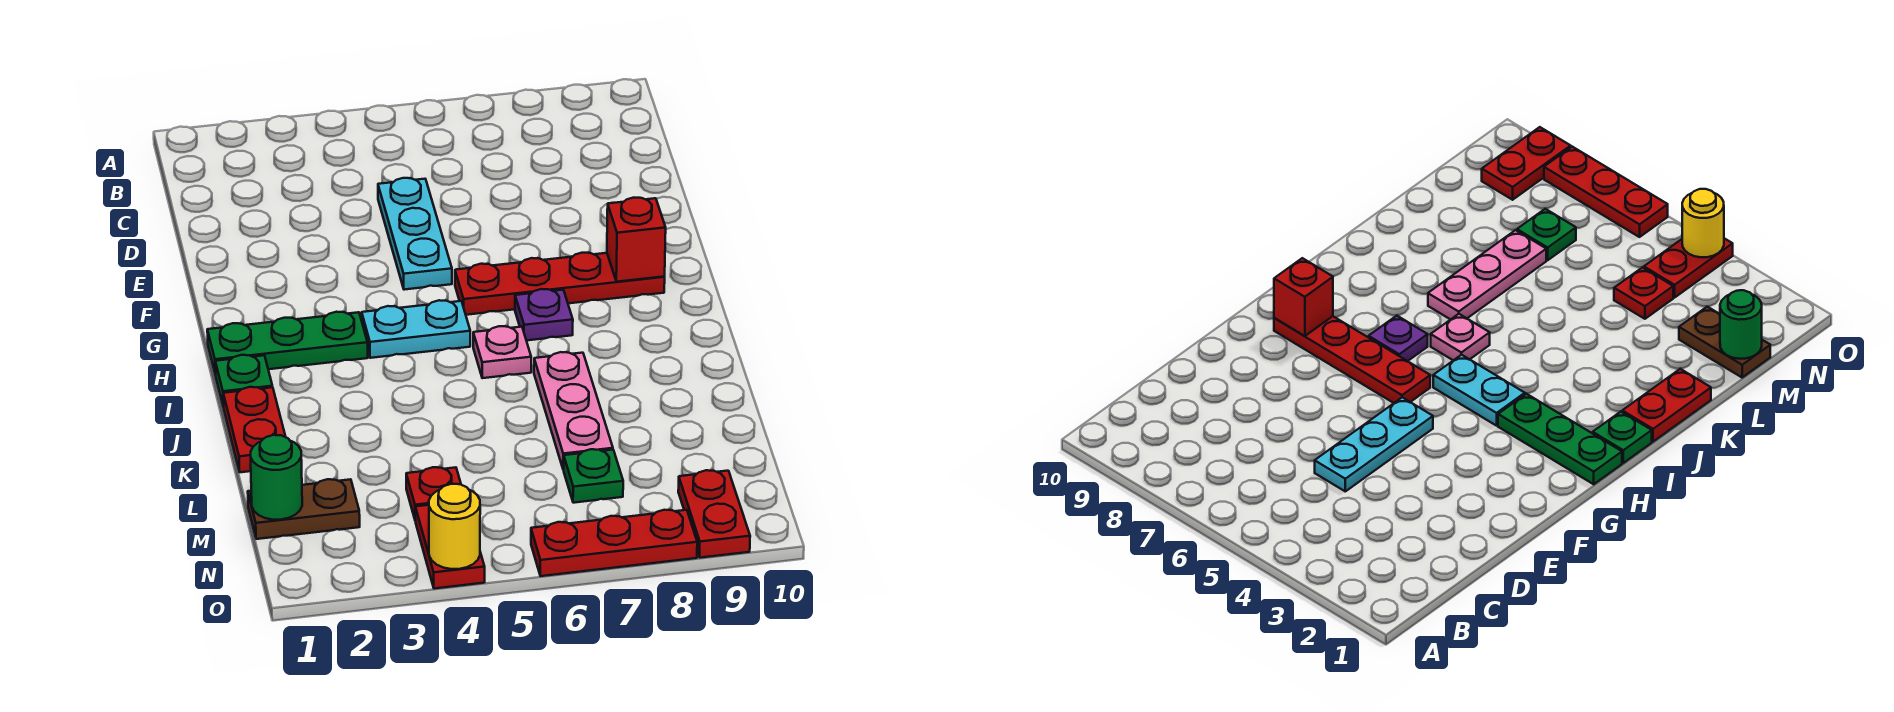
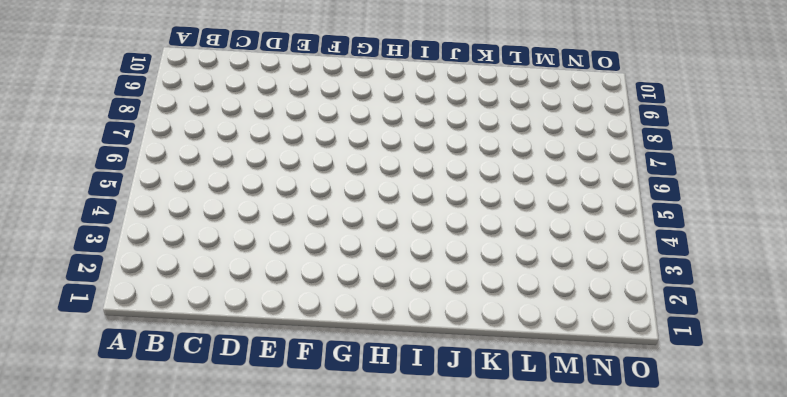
none -> cyan 1x3 plate [378,178,452,290]
none -> red 1x4 plate [455,253,665,315]
none -> green 1x3 plate [207,312,368,375]

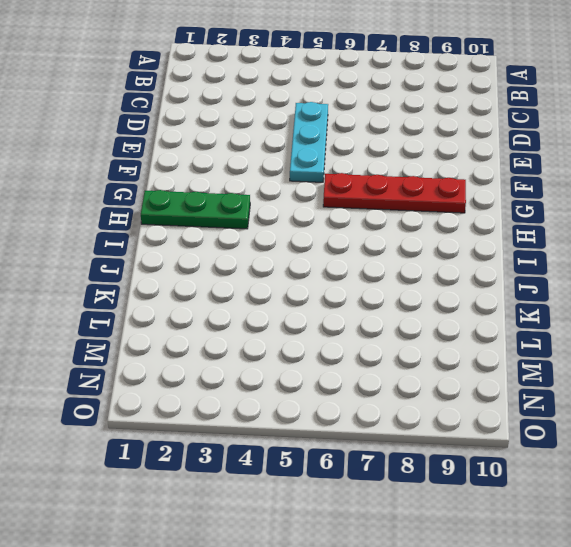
none -> cyan 1x2 plate [362,300,470,358]
none -> purple 1x1 plate [515,289,573,341]
none -> green 1x1 plate [215,355,272,407]

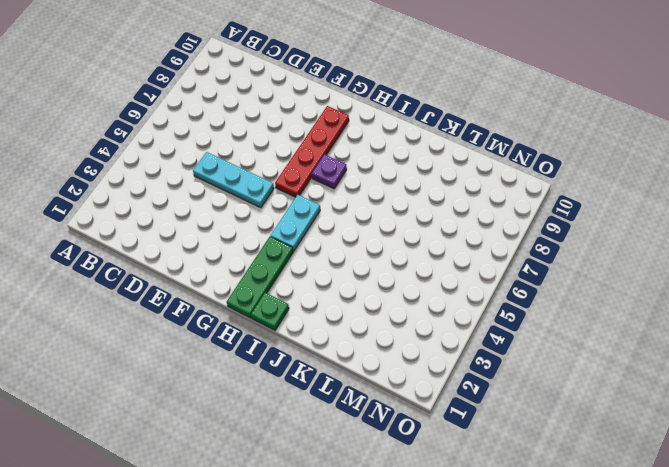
none -> pink 1x1 plate [473,326,531,378]
none -> red 1x2 plate [223,387,286,472]
none -> pink 1x3 plate [534,352,613,470]

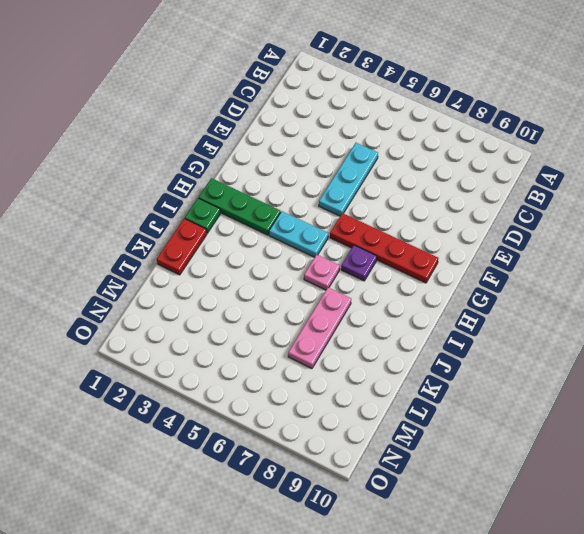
none -> brown 1x2 plate [248,479,360,539]
none -> red 1x1 plate [406,467,461,521]
none -> green 1x1 plate [564,449,623,503]

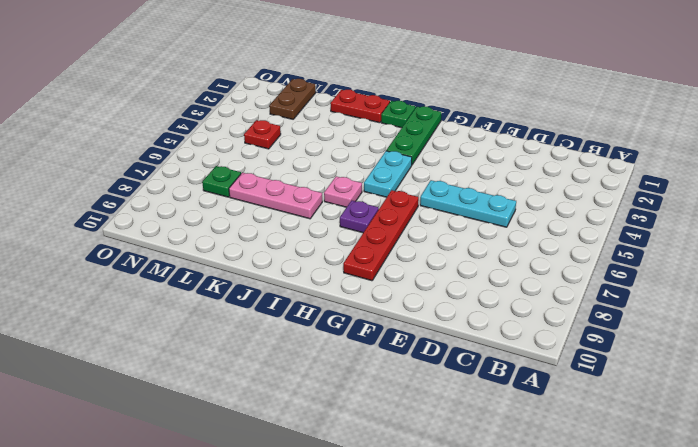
none -> red 1x2 plate [415,505,485,589]
none -> red 1x2 plate [678,470,750,558]
none -> red 1x3 plate [531,510,697,576]

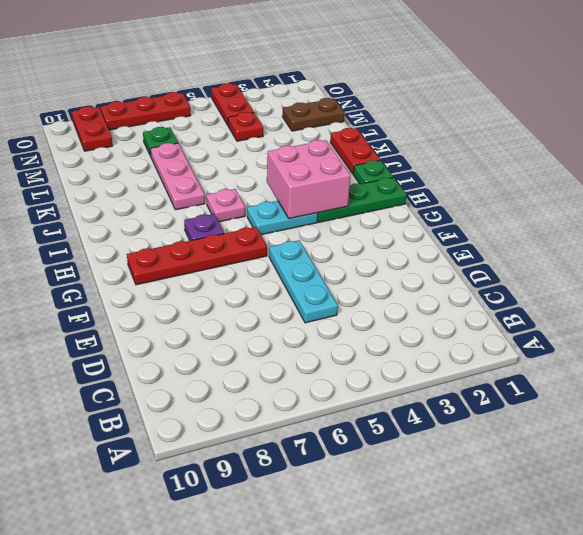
pink 2x2 brick [267,140,351,219] -> none
none -> red 1x1 brick [607,198,666,282]
none -> green 1x1 round brick [251,435,302,520]
none -> yellow 1x1 round brick [429,484,480,569]

